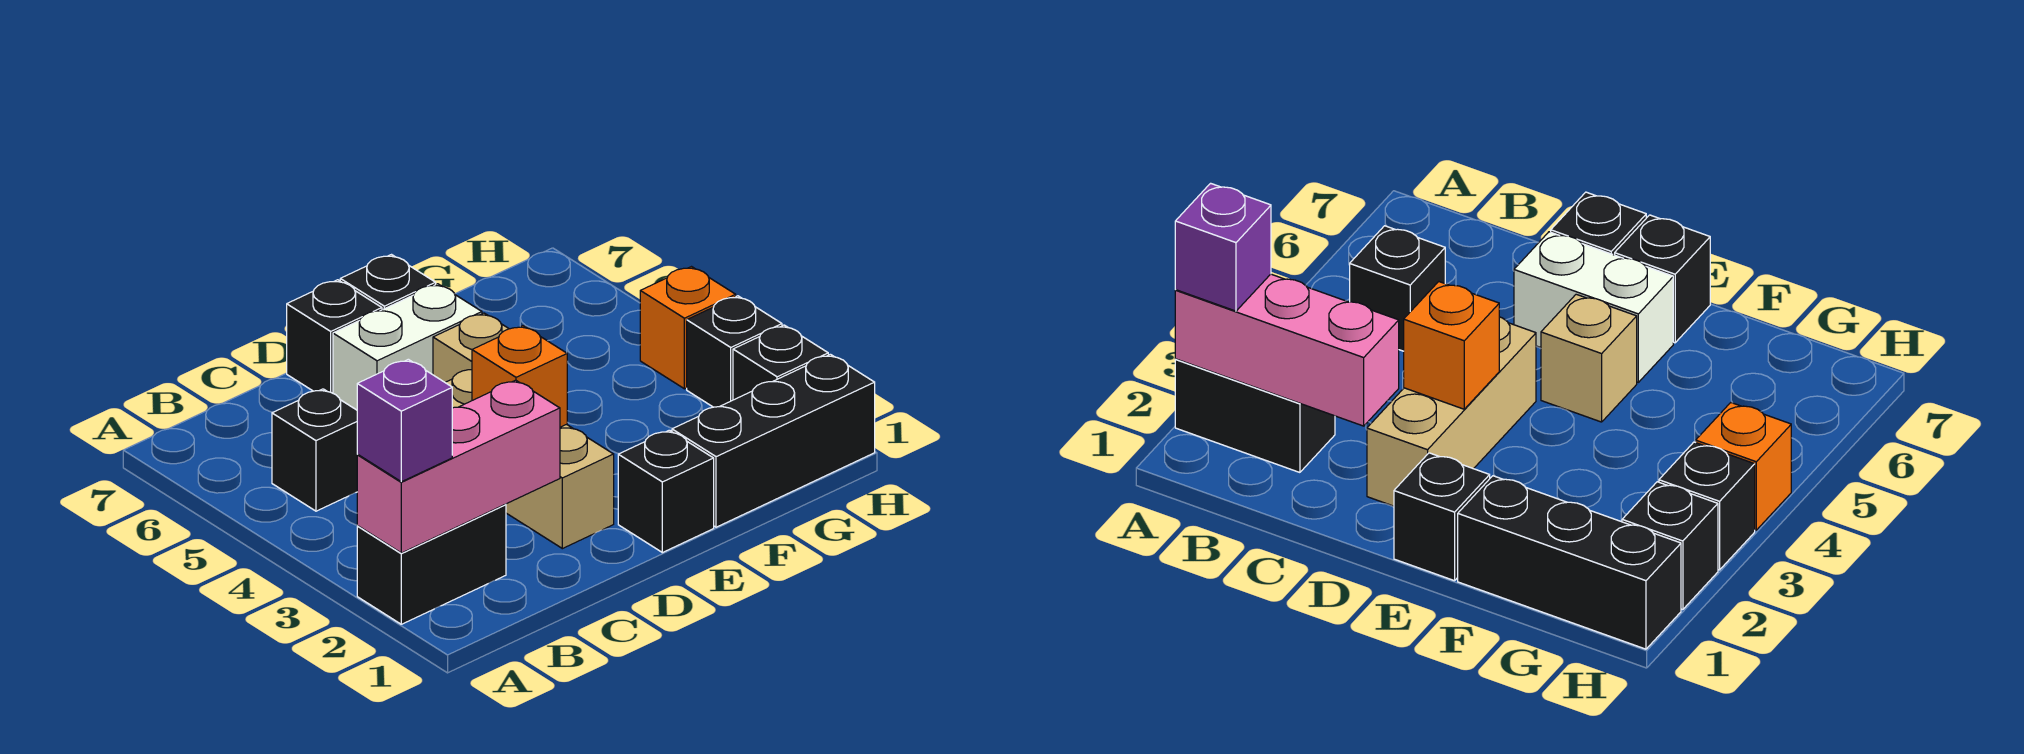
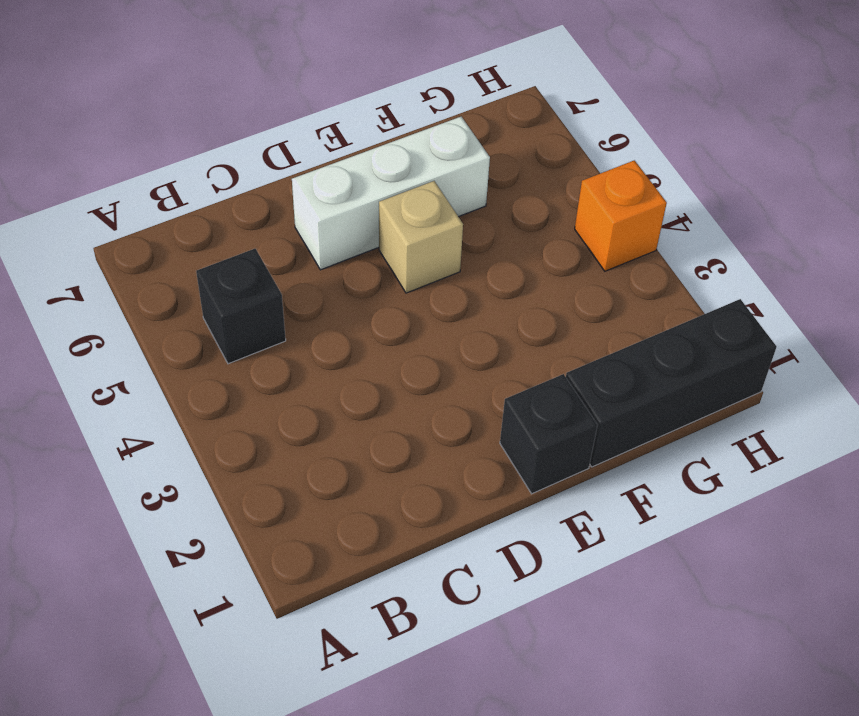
white 1x3 brick [292,117,490,270] -> white 1x2 brick [333,284,482,410]
none -> black 1x2 brick [357,504,506,624]
none -> tan 1x3 brick [445,370,614,549]
none -> black 1x1 brick [287,280,382,393]

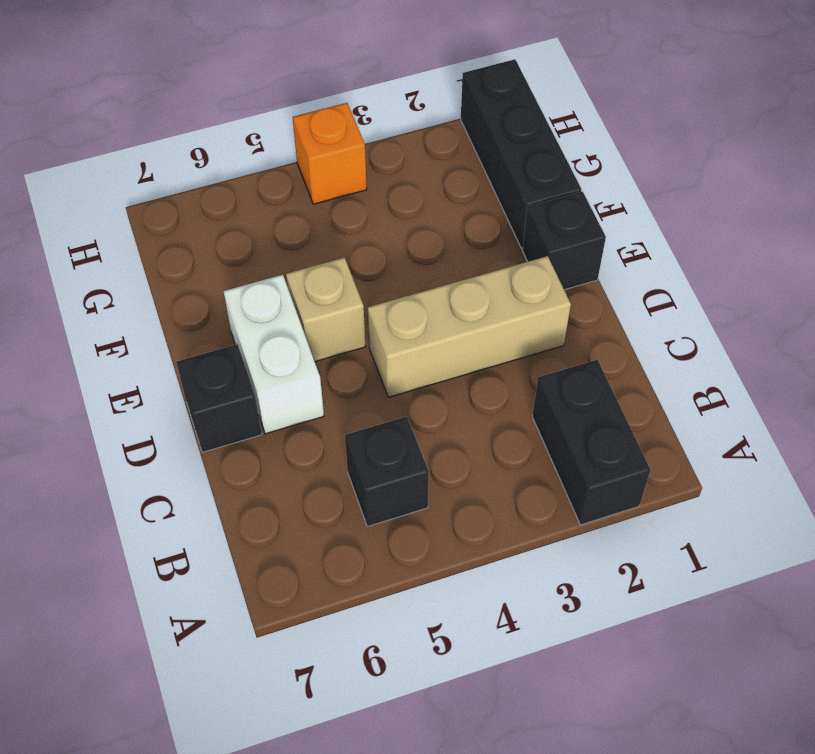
none -> black 1x1 brick [340,255,436,310]
none -> black 1x1 brick [733,325,828,400]
none -> black 1x1 brick [687,296,782,407]

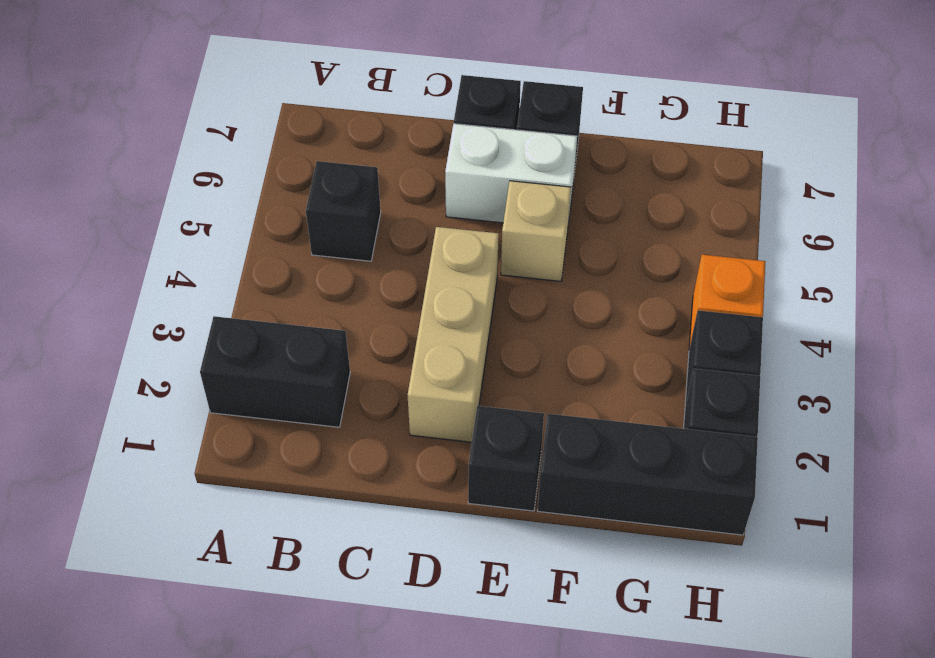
none -> pink 1x3 brick [357,380,560,553]
none -> orange 1x1 brick [472,326,567,427]
none -> purple 1x1 brick [357,359,452,482]

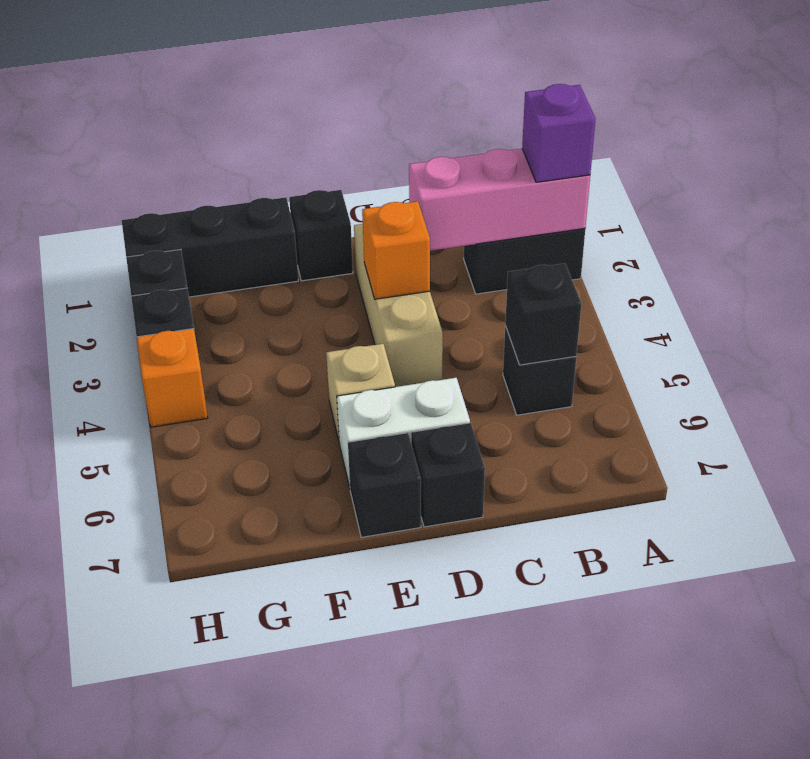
black 1x1 brick [505,263,581,365] -> none

